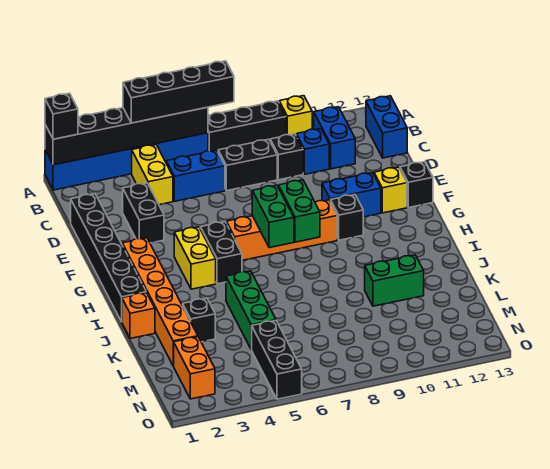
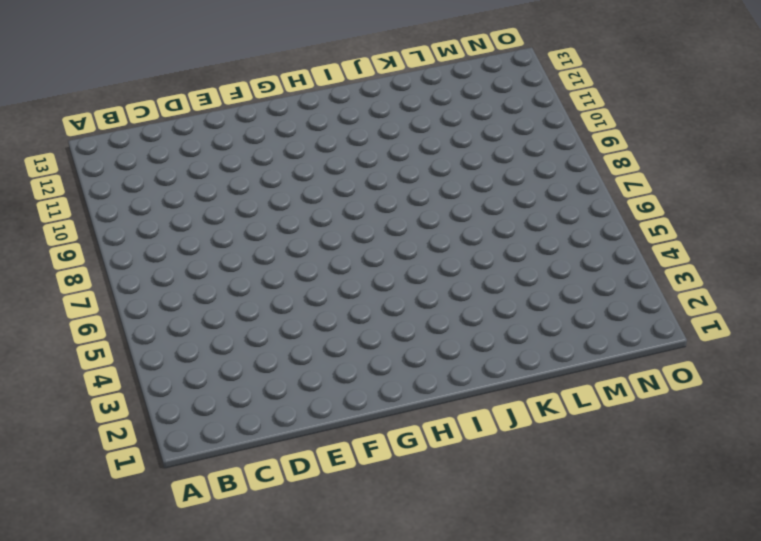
none -> blue 1x6 brick [45,133,208,190]
none -> black 1x3 brick [208,101,286,151]
none -> yellow 1x1 brick [279,96,312,135]
none -> yellow 1x2 brick [132,145,173,205]

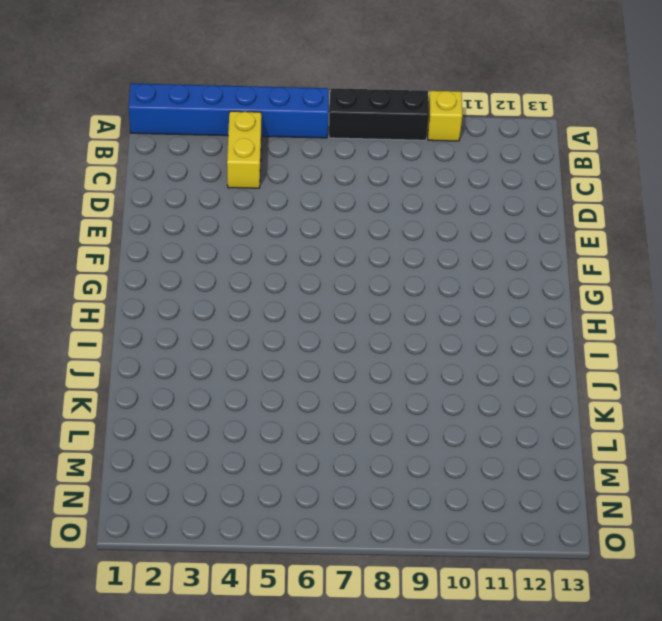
none -> blue 1x2 brick [314,107,355,169]
none -> blue 1x2 brick [366,96,407,158]
none -> blue 1x2 brick [166,150,225,201]
none -> black 1x2 brick [218,139,277,191]

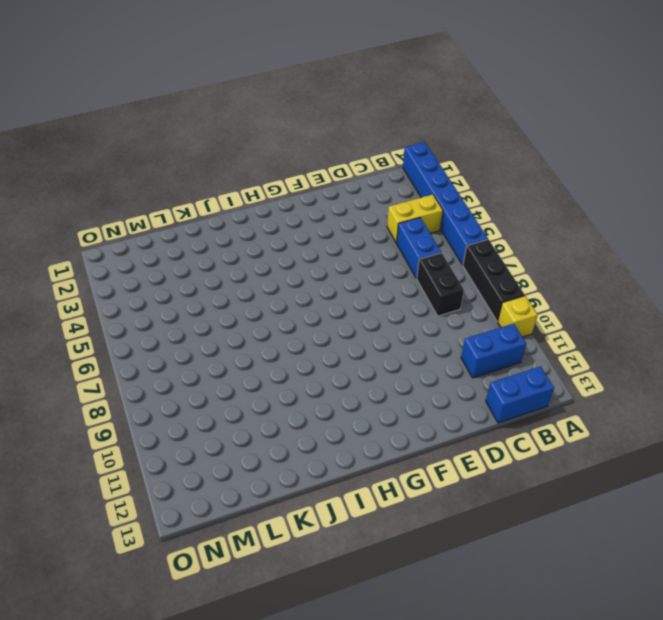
none -> black 1x1 brick [270,134,303,180]
none -> blue 1x1 brick [296,129,329,174]
none -> black 1x6 brick [71,194,146,322]
none -> black 1x2 brick [123,183,164,243]

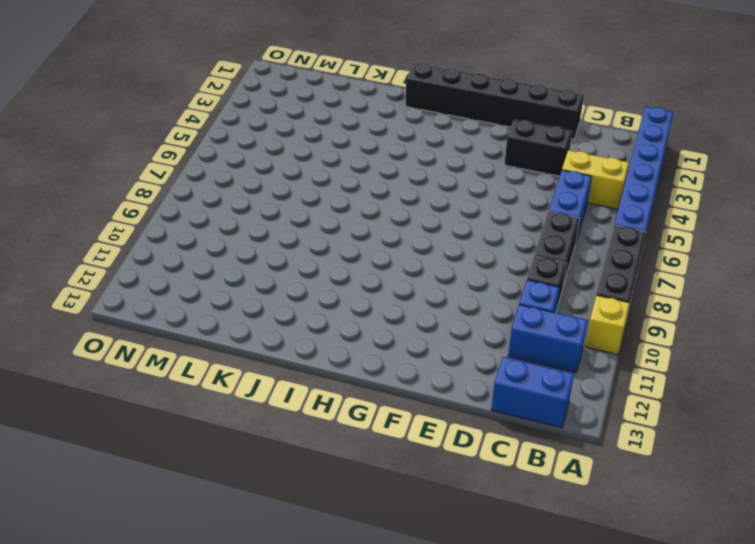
none -> blue 1x2 brick [322,173,381,217]
none -> yellow 1x1 brick [374,167,407,213]
none -> black 1x1 brick [400,162,433,208]
none -> orange 1x6 brick [122,238,198,366]

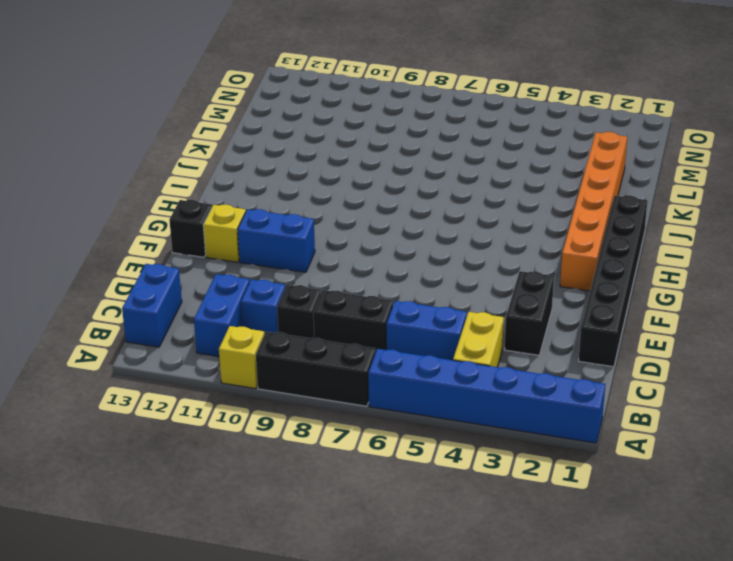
none -> yellow 1x2 brick [174,227,216,289]
none -> black 1x2 brick [200,222,242,284]
none -> orange 1x4 brick [226,200,337,260]
none -> black 1x1 brick [331,195,363,240]

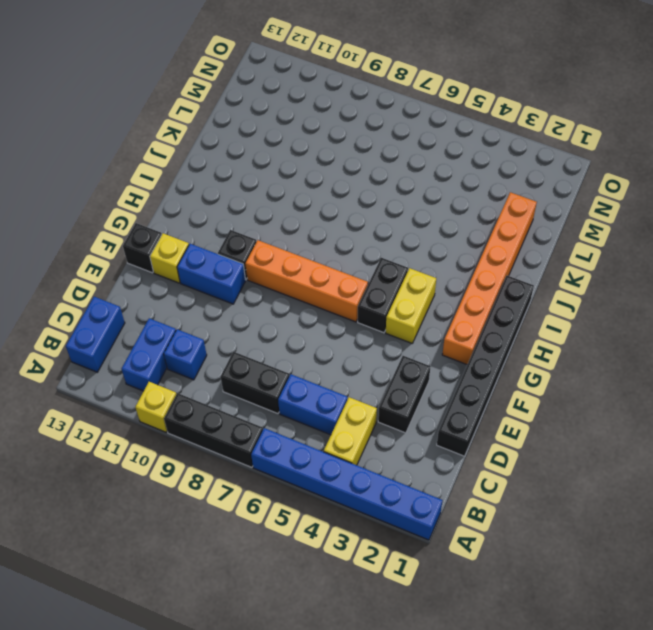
none -> black 1x1 brick [270,134,303,180]
none -> orange 1x1 brick [122,293,155,339]
none -> green 1x3 brick [226,271,276,350]
none -> black 1x1 brick [183,298,215,342]

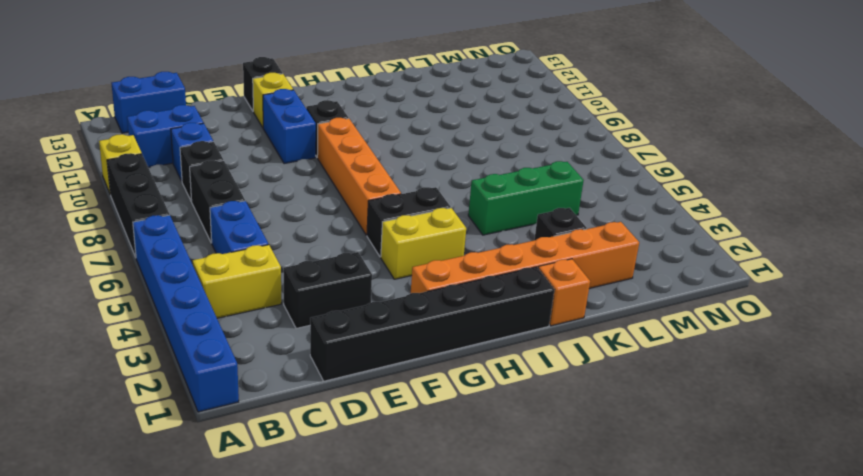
none -> green 1x2 brick [365,255,424,306]
none -> orange 1x2 brick [174,337,215,399]
none -> black 1x3 brick [252,321,302,399]
none -> black 1x6 brick [45,107,208,165]

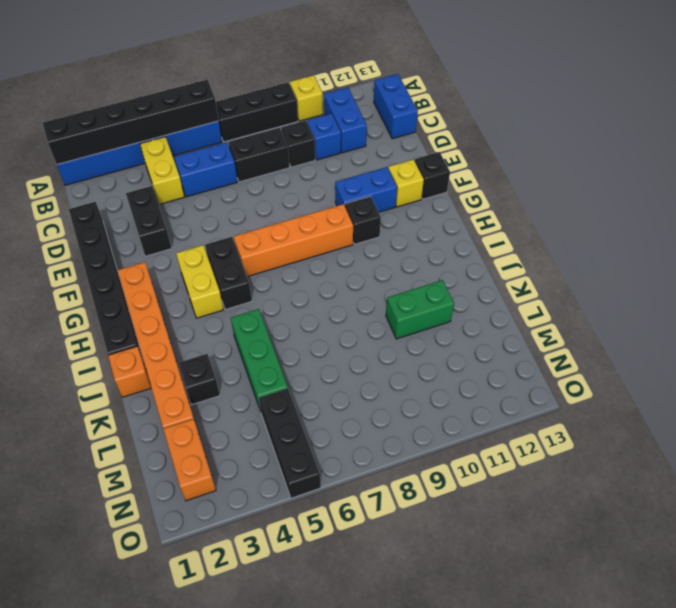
none -> green 1x2 brick [252,185,294,248]
none -> green 1x2 brick [278,180,320,242]
none -> black 1x1 brick [45,93,78,139]
none -> black 1x4 brick [123,61,234,123]

